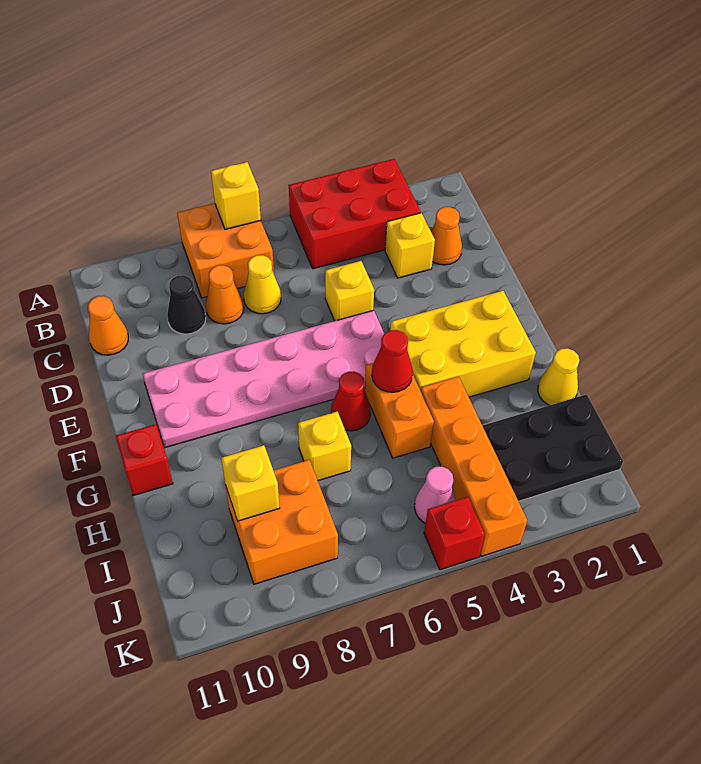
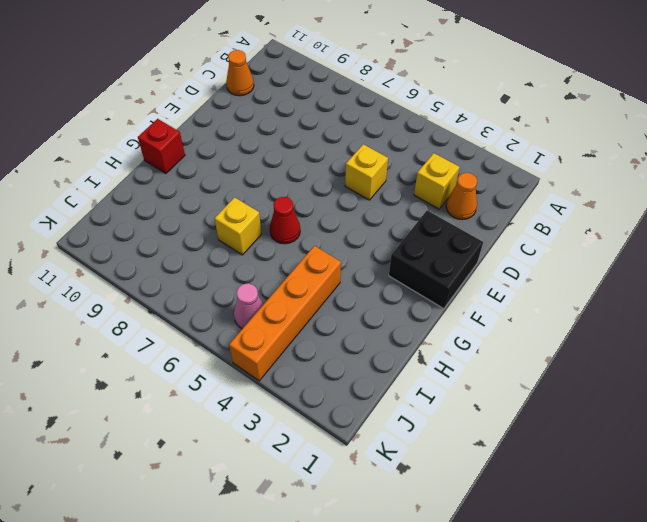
black 2x2 brick [389,211,483,309] -> yellow 2x3 brick [390,291,536,397]
none -> red 2x3 brick [289,159,421,269]
none -> orange 2x2 brick [177,203,274,298]
none -> yellow 1x1 cone [244,255,281,314]

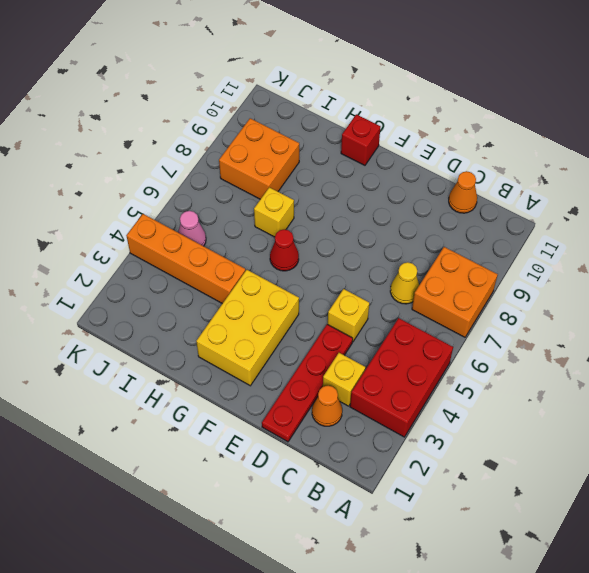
red 1x4 plate [262,324,353,442] -> none
none -> orange 1x1 cone [206,265,244,324]
none -> black 1x1 cone [167,275,206,334]
none -> pink 2x6 plate [143,310,384,448]

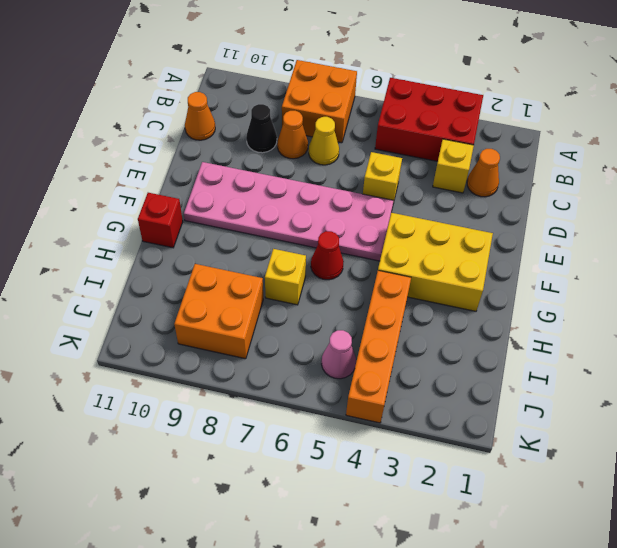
none -> orange 1x2 brick [365,363,434,458]
none -> yellow 1x1 cone [538,348,580,405]
none -> black 2x3 plate [482,394,623,501]

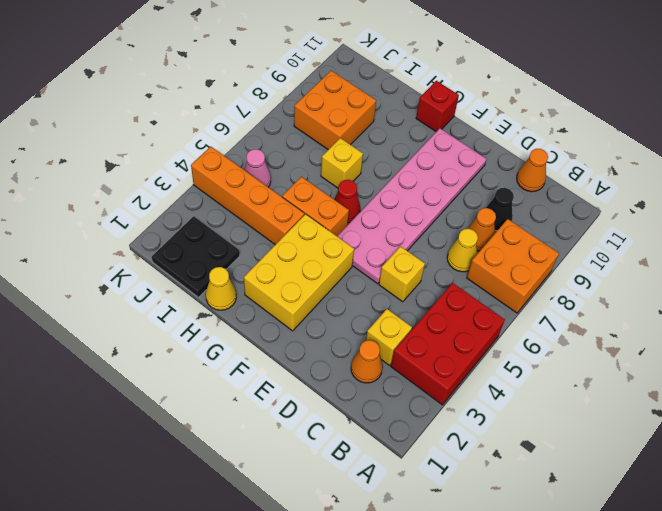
black 2x2 plate [152,216,240,297] -> black 2x3 plate [482,394,623,501]
none -> red 1x1 brick [424,497,485,570]
none -> yellow 1x1 brick [211,162,261,229]
none -> red 1x1 cone [372,330,413,392]

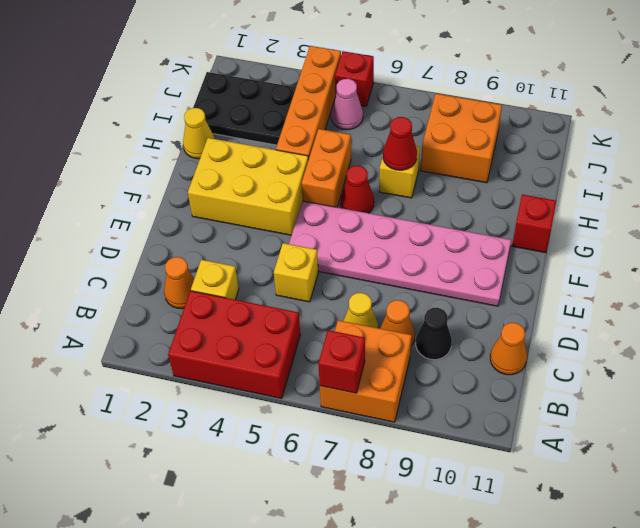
red 1x1 brick [318,330,365,393] -> yellow 1x1 brick [211,162,261,229]
red 1x1 cone [383,117,417,170] -> red 1x1 cone moved to [372,330,413,392]
none -> yellow 1x1 brick [221,445,280,521]

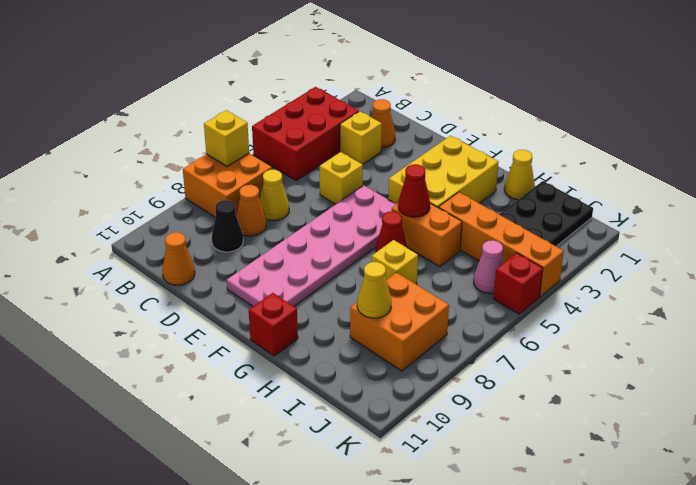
yellow 1x1 cone [357,262,391,318] -> yellow 1x1 brick [221,445,280,521]

